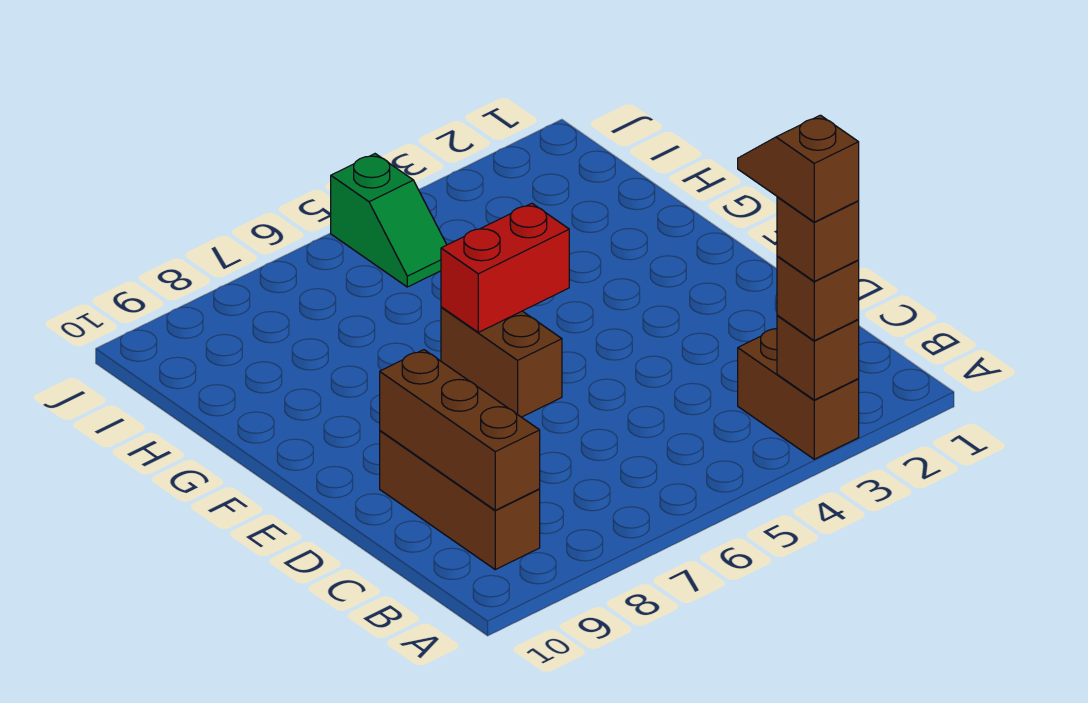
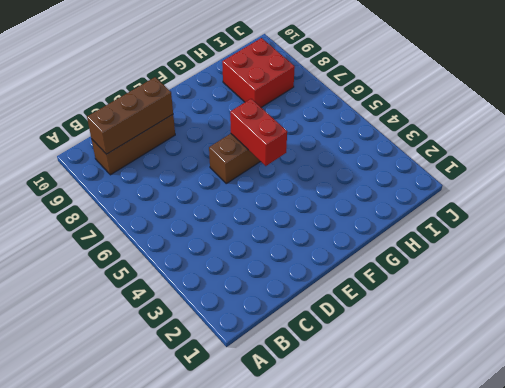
red 2x2 brick [222,38,295,108] -> none
none -> brown 1x2 brick [738,329,859,459]
none -> green 1x2 slope [331,154,447,287]

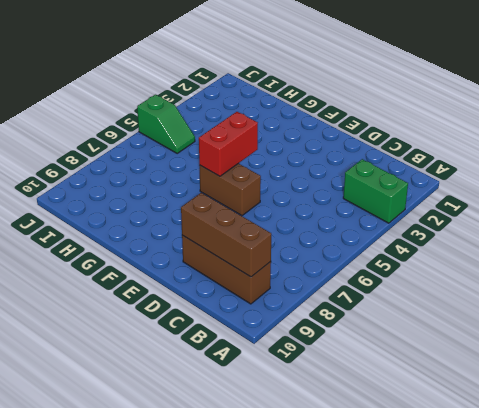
green 1x2 brick [343,159,408,223] -> brown 1x2 brick [738,329,859,459]
none -> brown 1x1 brick [777,315,859,400]
none -> brown 1x1 brick [777,256,859,341]

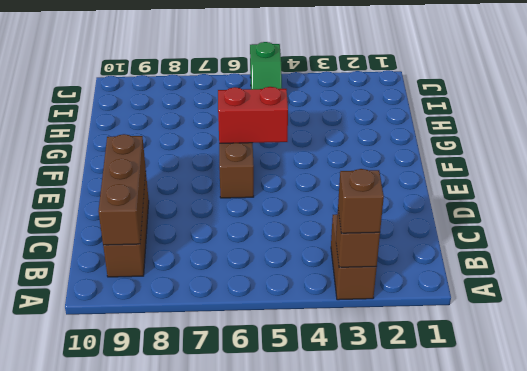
none -> brown 1x1 brick [777,197,859,281]
none -> brown 1x2 slope [738,115,859,222]

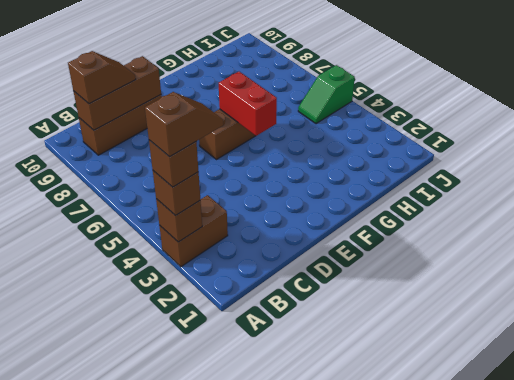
brown 1x2 slope [68,51,136,104] -> none

